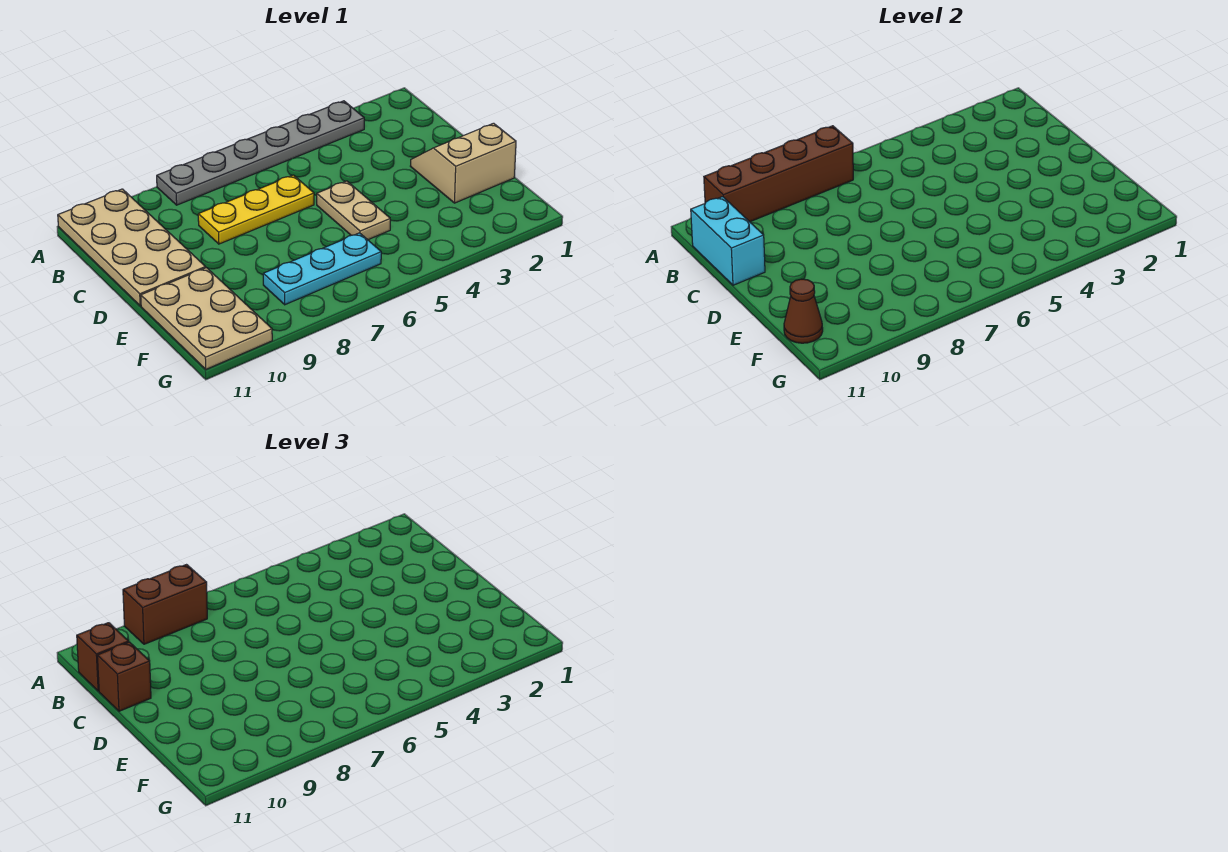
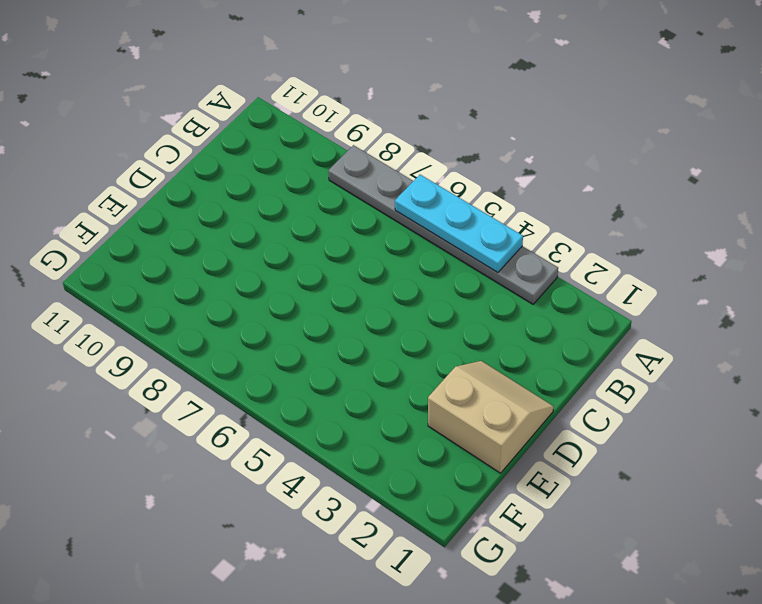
cyan 1x3 plate [395,175,523,273] -> cyan 1x3 plate moved to [263,233,381,305]
none -> tan 2x4 plate [58,189,206,306]
none -> yellow 1x3 plate [198,175,314,244]
none -> tan 1x2 plate [317,181,390,240]

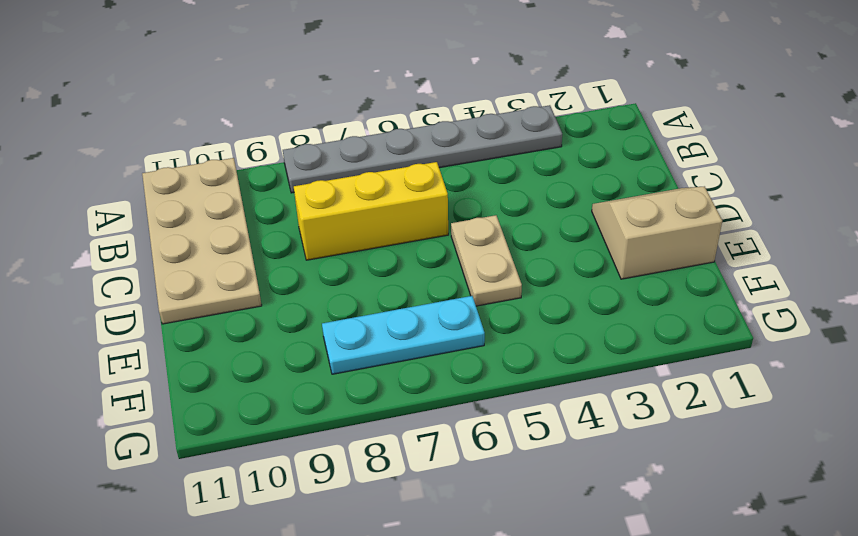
yellow 1x3 brick [294,162,448,260] -> yellow 1x3 plate [198,175,314,244]
none -> tan 2x3 plate [141,268,272,369]
none -> brown 1x4 brick [704,126,853,222]
none -> cyan 1x2 brick [691,197,765,285]

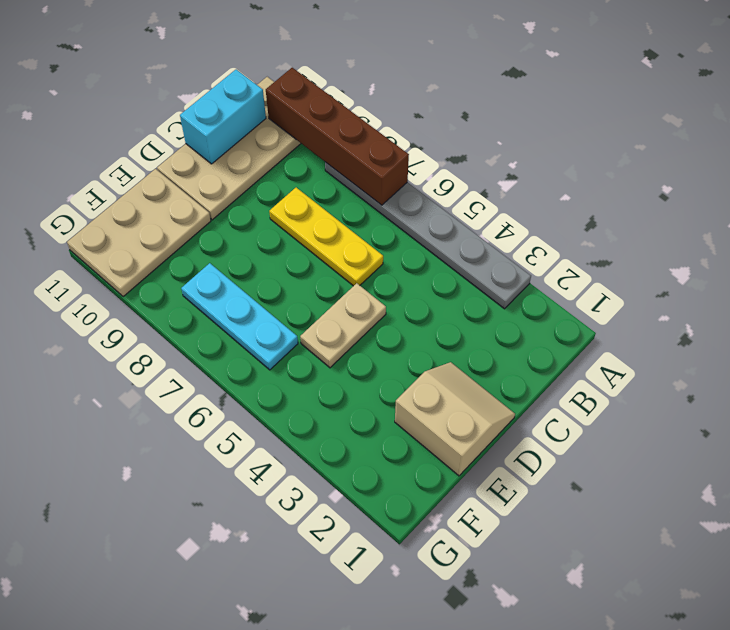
none -> brown 1x1 cone [784,279,823,343]
none -> brown 1x2 brick [123,565,207,644]
none -> brown 1x1 brick [77,623,129,691]

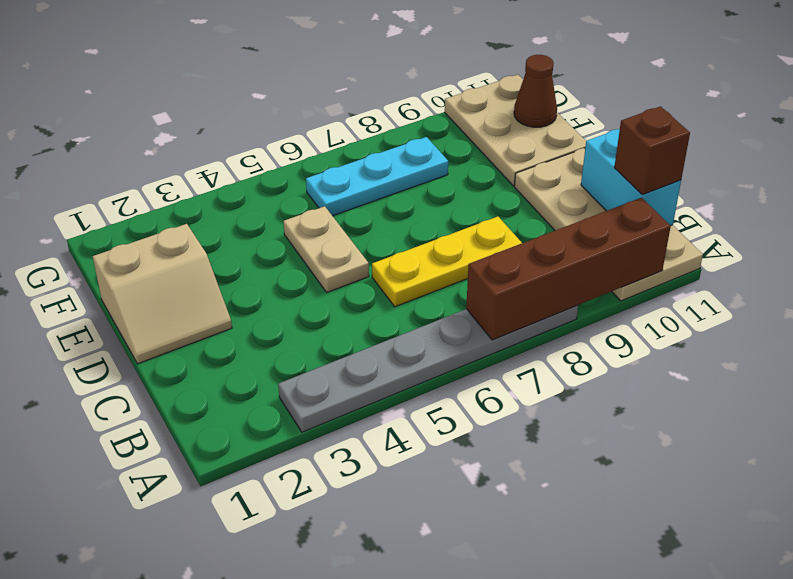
none -> brown 1x2 brick [123,565,207,644]
none -> brown 1x1 brick [97,642,151,711]

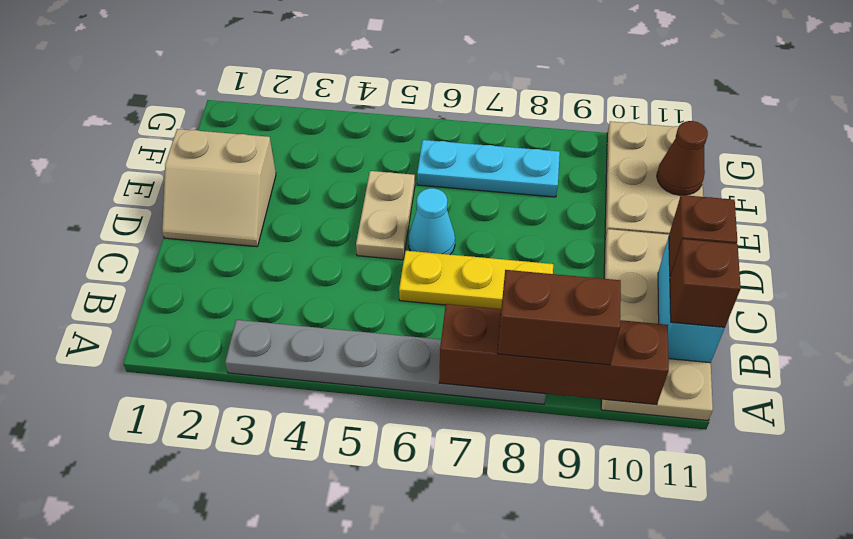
cyan 1x1 cone [409,188,455,255] -> none

